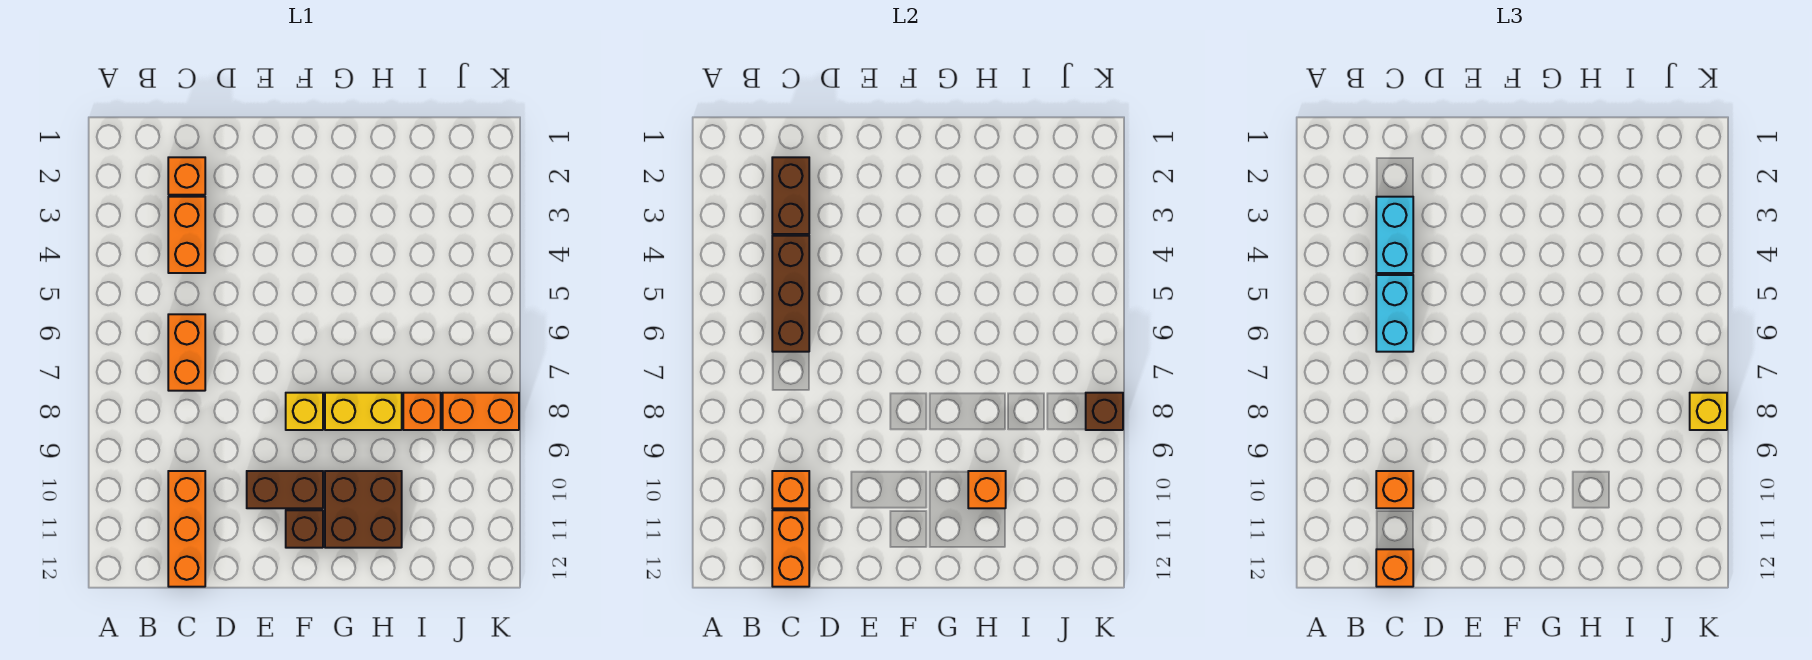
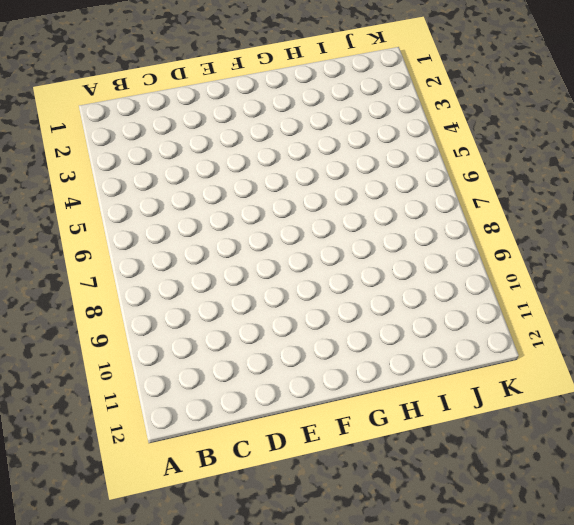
none -> orange 1x1 brick [168,157,205,195]
none -> orange 1x2 brick [168,197,205,273]
none -> orange 1x2 brick [168,314,205,391]

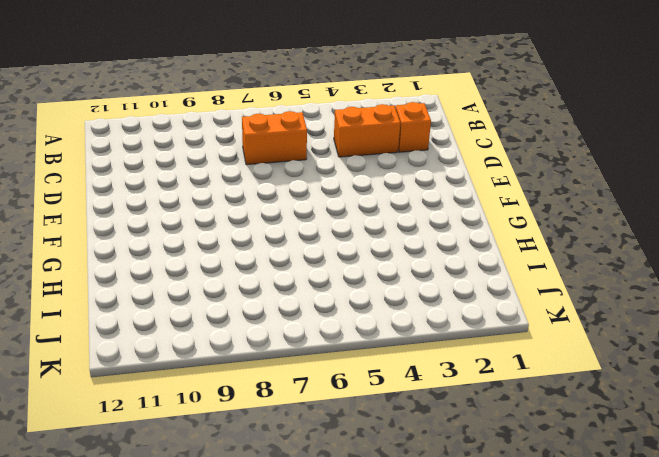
none -> orange 1x3 brick [168,471,205,587]
none -> brown 1x2 brick [247,471,323,508]
none -> yellow 1x1 brick [286,393,323,430]

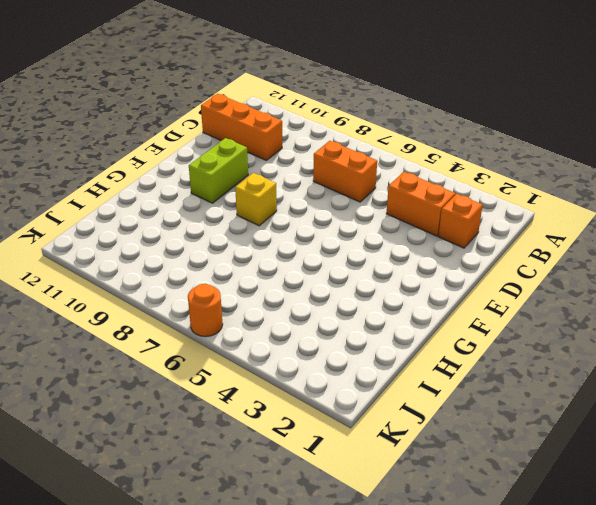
lime 1x2 brick [189,138,248,203] -> brown 1x2 brick [247,471,323,508]
orange 1x1 round brick [188,284,223,337] -> none
none -> brown 1x1 brick [286,510,323,548]
none -> yellow 1x2 brick [325,393,402,430]
none -> brown 2x2 brick [325,471,402,548]

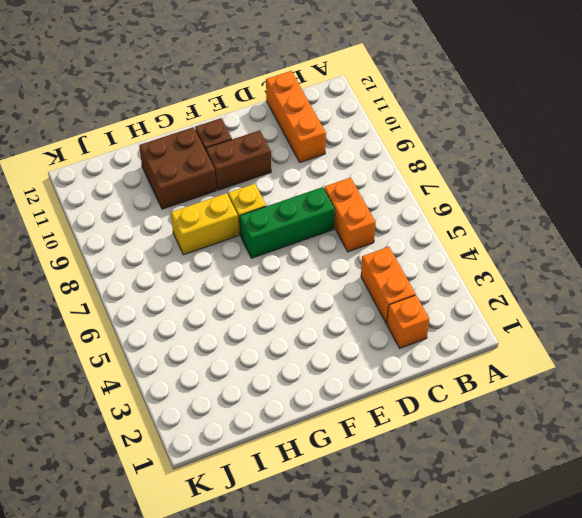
green 1x3 brick [240,187,335,258] -> none
none -> orange 1x1 brick [403,393,441,430]
none -> orange 1x2 brick [443,393,519,430]
none -> brown 1x2 brick [772,157,809,234]

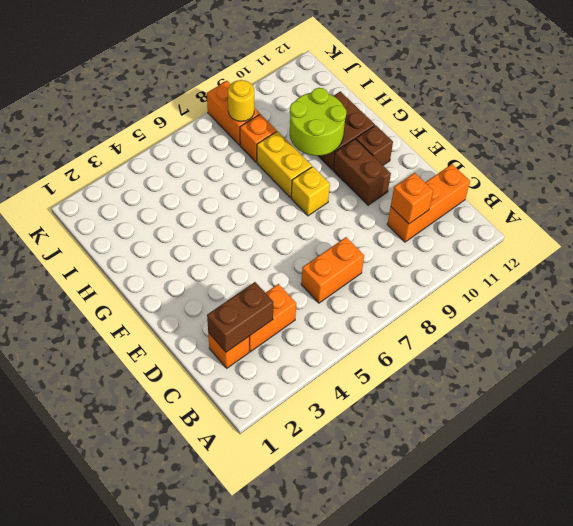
lime 2x2 round brick [290,88,346,156] -> orange 1x1 brick [968,471,1006,508]
yellow 1x1 round brick [228,80,254,121] -> none
none -> brown 1x3 brick [772,236,809,352]
none -> orange 1x2 brick [772,510,809,587]
none -> brown 1x1 brick [1086,393,1123,430]

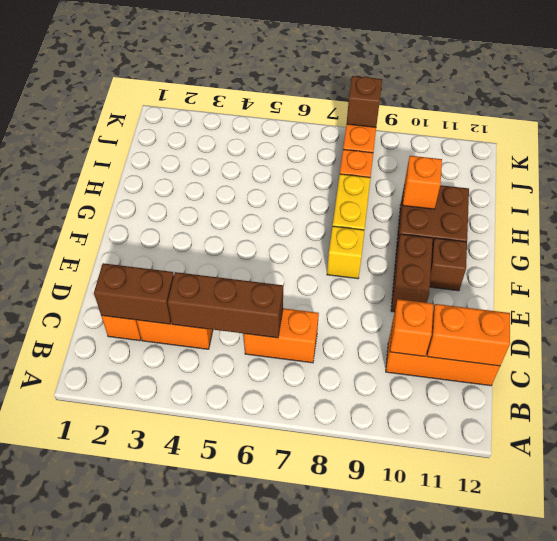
none -> cyan 1x2 brick [1376,197,1413,273]
none -> cyan 1x2 brick [1376,275,1413,352]
none -> orange 1x1 brick [1376,471,1413,508]

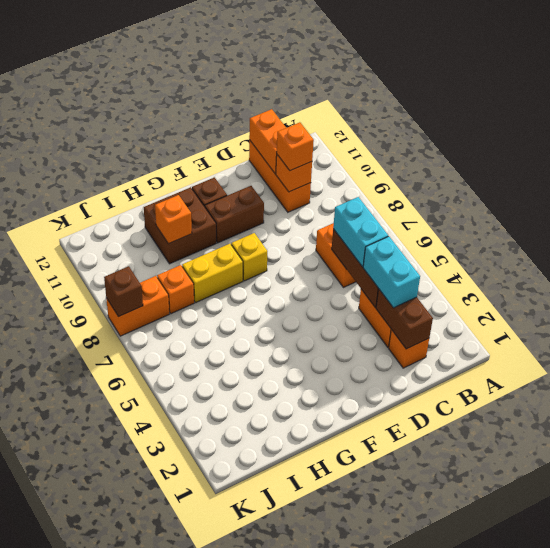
none -> orange 1x1 brick [1376,549,1413,587]
none -> yellow 1x1 brick [1690,393,1727,430]

